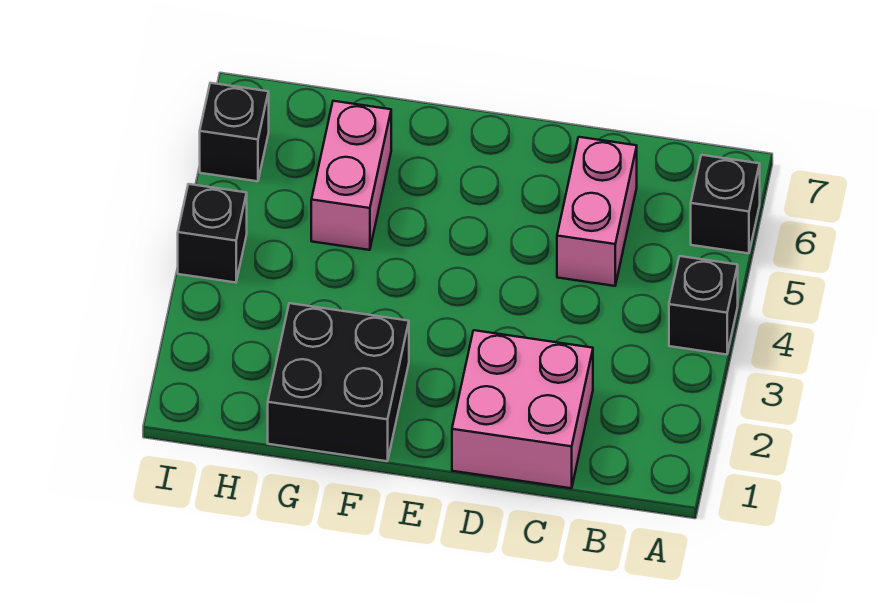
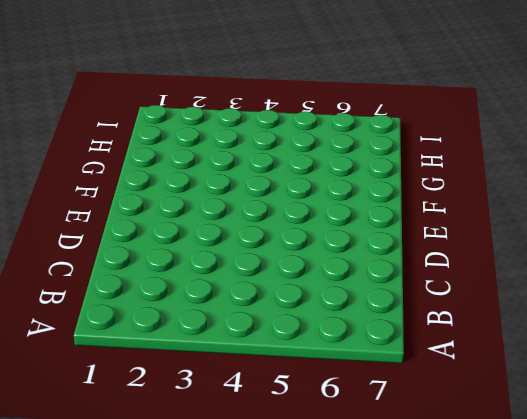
none -> black 1x1 brick [669,256,738,355]
none -> black 1x1 brick [691,155,760,253]

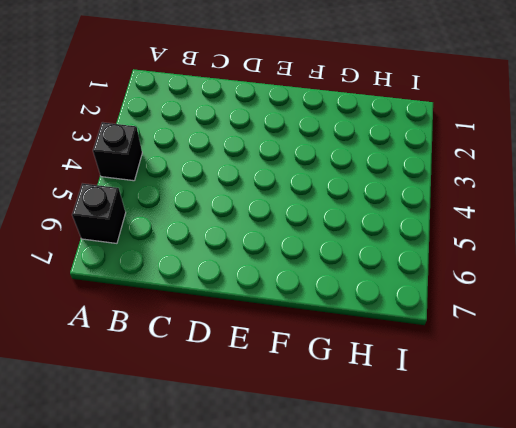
none -> pink 2x2 brick [452,330,593,488]
none -> pink 1x2 brick [557,137,637,286]

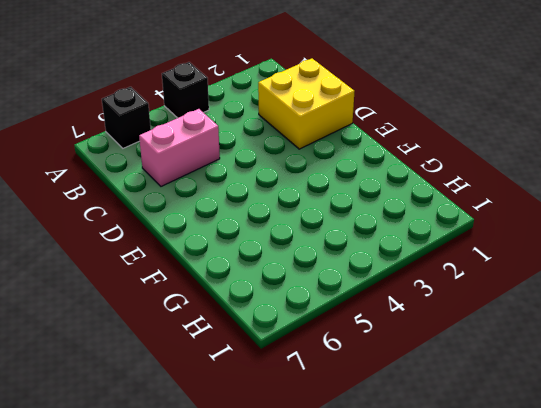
yellow 2x2 brick [258,59,355,149] -> pink 2x2 brick [452,330,593,488]
none -> black 2x2 brick [268,303,409,461]
none -> pink 1x2 brick [311,101,391,250]

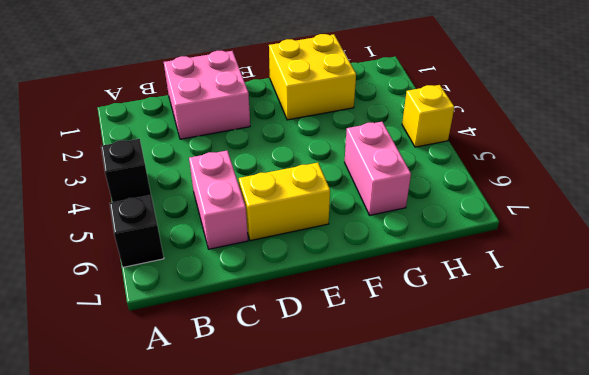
yellow 1x2 brick [239,163,330,241] -> none
yellow 2x2 brick [269,34,356,120] -> black 2x2 brick [268,303,409,461]
yellow 1x1 brick [402,85,454,147] -> black 1x1 brick [178,184,247,283]
none -> black 1x1 brick [200,83,269,181]

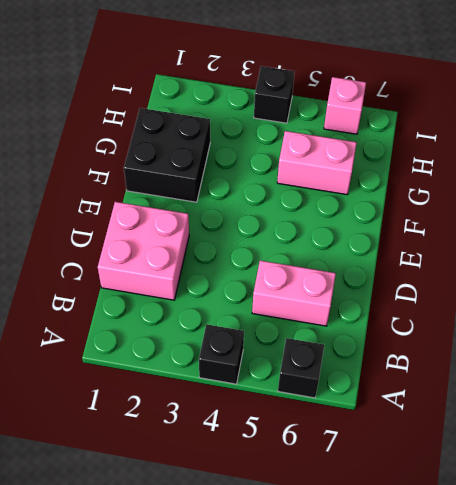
pink 1x1 brick [324,77,366,134] -> black 1x1 brick [200,83,269,181]

